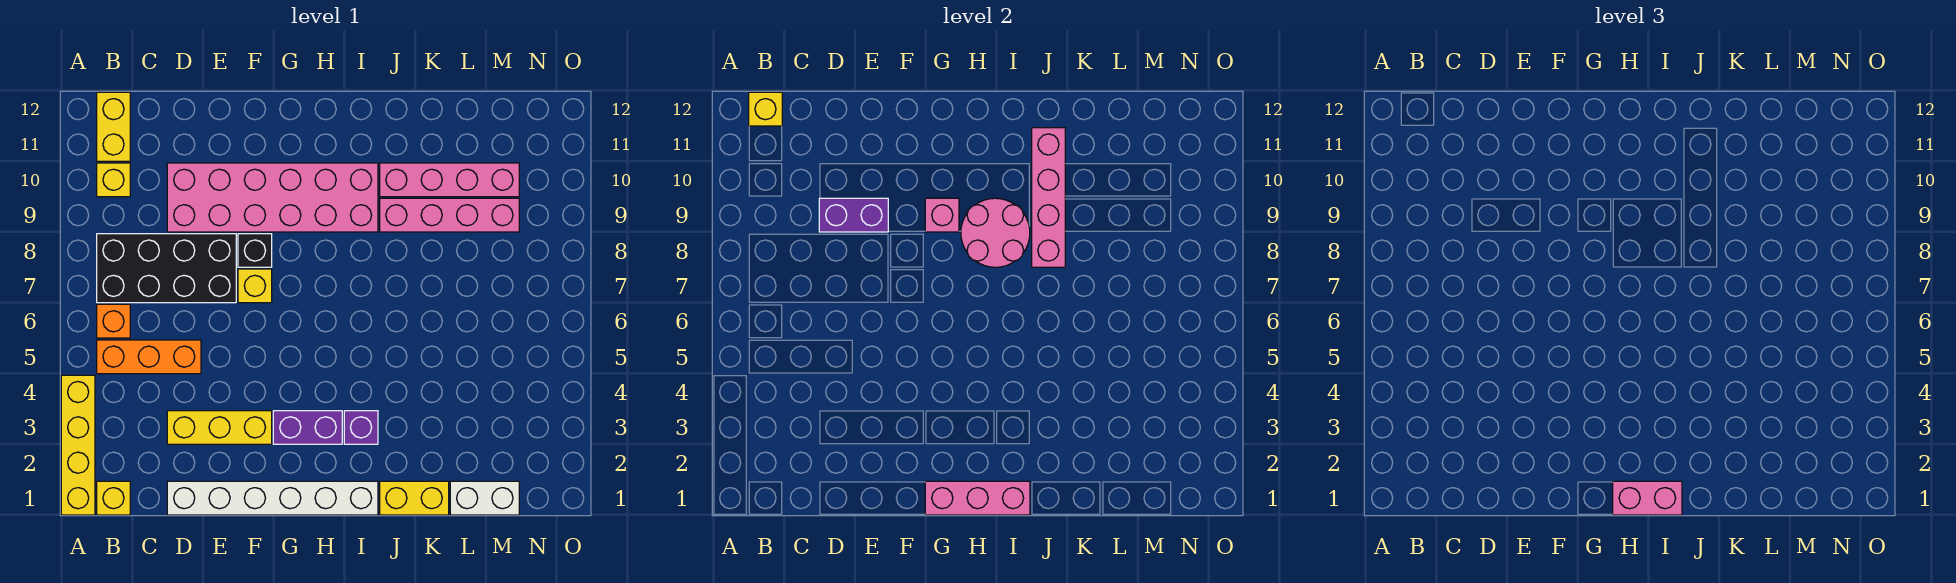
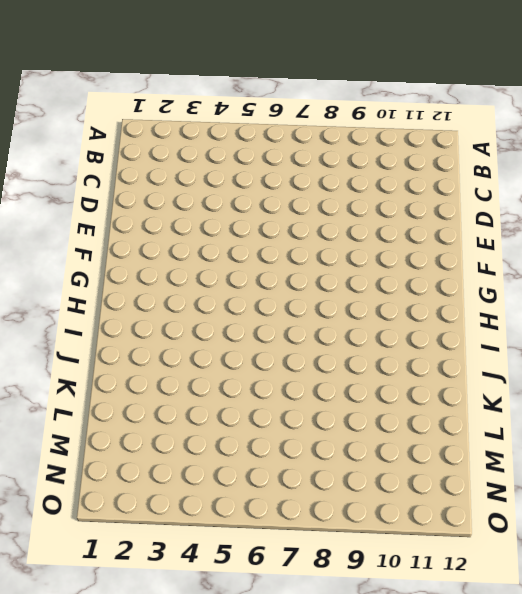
none -> yellow 1x4 brick [61,375,95,515]
none -> yellow 1x1 brick [97,481,130,515]
none -> orange 1x3 brick [97,340,201,374]

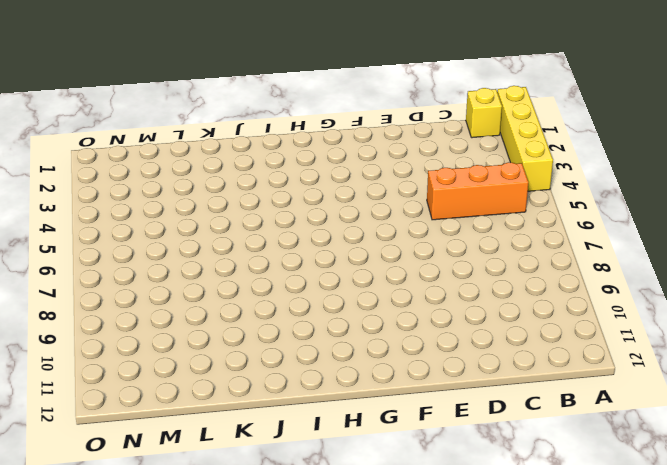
none -> orange 1x1 brick [97,304,130,338]
none -> black 2x4 brick [97,234,236,303]
none -> yellow 1x1 brick [97,163,130,197]

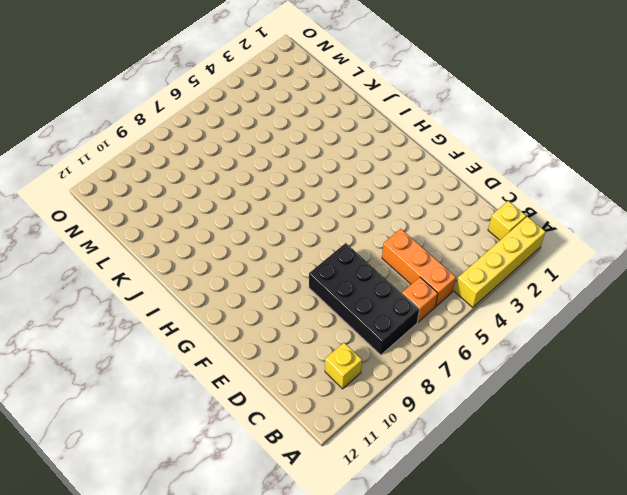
none -> yellow 1x2 brick [97,92,130,161]
none -> white 1x6 brick [167,481,378,515]
none -> yellow 1x3 brick [167,411,272,444]

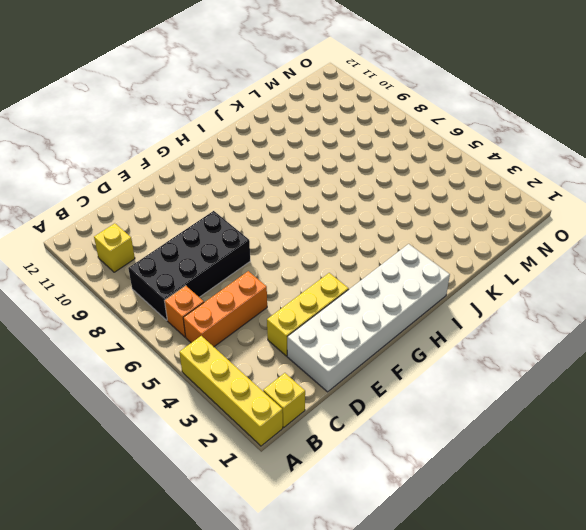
white 2x6 brick [287,244,450,392] -> white 1x6 brick [167,481,378,515]
none -> yellow 1x2 brick [97,92,130,161]
none -> pink 2x6 brick [167,163,378,232]
none -> yellow 1x1 brick [238,269,272,303]

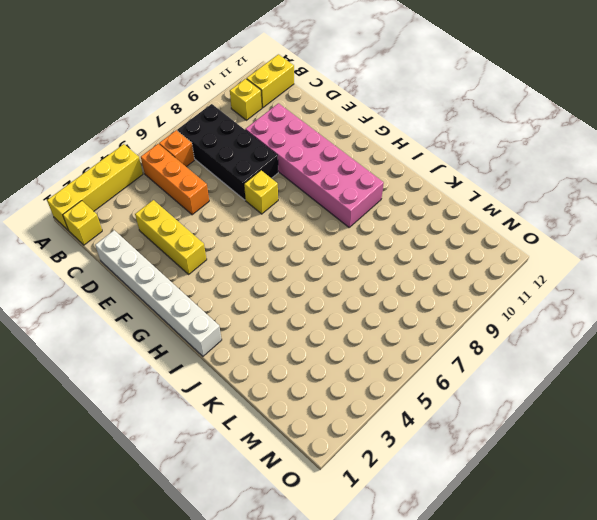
none -> black 1x1 brick [238,234,272,267]
none -> purple 1x2 brick [273,411,342,444]
none -> purple 1x1 brick [344,411,378,444]

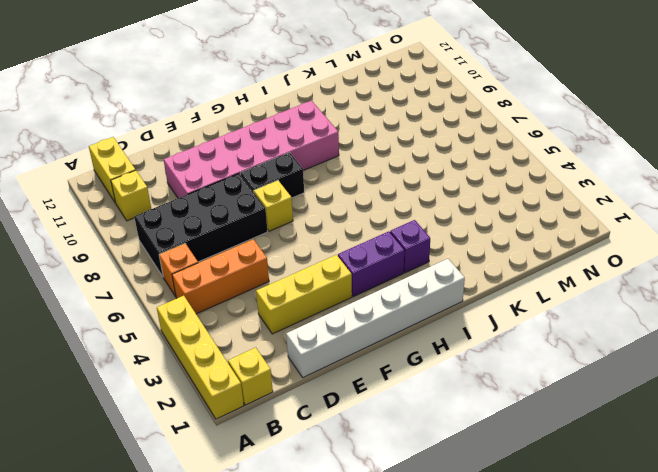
black 1x2 brick [240,153,304,198] -> black 1x1 brick [238,234,272,267]
none -> yellow 1x2 brick [380,481,449,515]
none -> pink 1x4 brick [380,198,519,232]
none -> pink 1x4 brick [380,163,519,197]

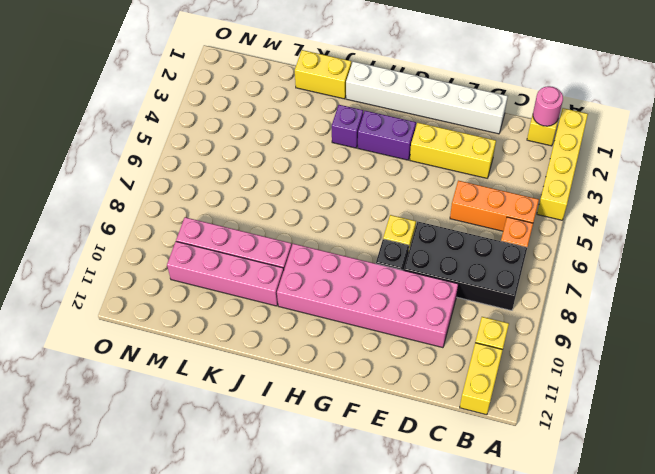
pink 1x1 round brick [533,86,563,126] -> none
none -> white 1x2 brick [450,481,519,515]
none -> yellow 1x1 brick [749,92,782,126]
none -> purple 1x2 brick [819,198,888,232]

